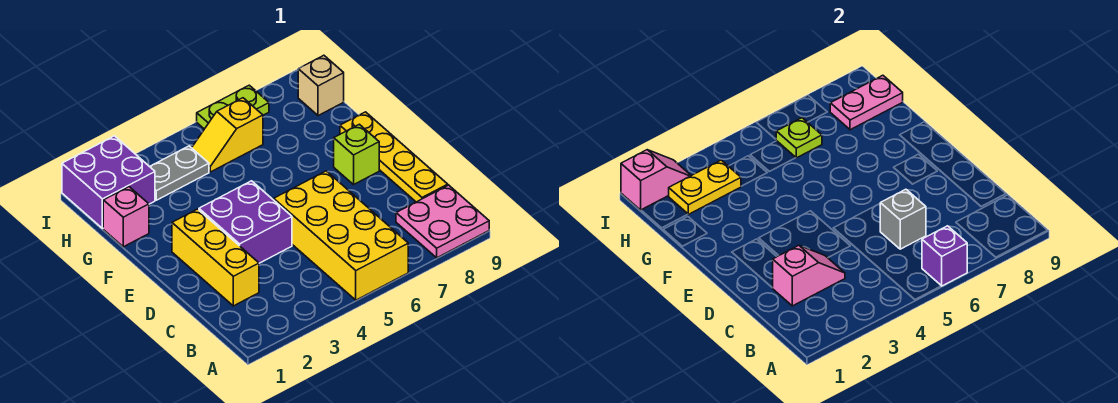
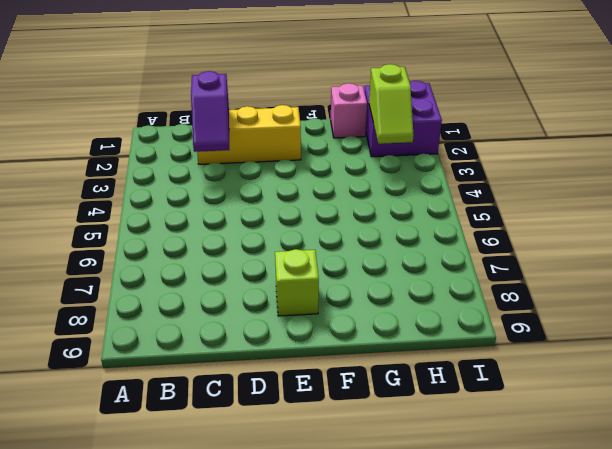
purple 1x2 slope [191,71,229,152] -> pink 1x2 slope [773,245,845,306]
lime 1x2 slope [369,64,414,144] -> yellow 1x2 plate [669,160,741,214]
none -> yellow 2x4 brick [274,171,408,300]
none -> pink 2x2 plate [396,185,489,258]
none -> yellow 1x4 plate [340,112,448,202]

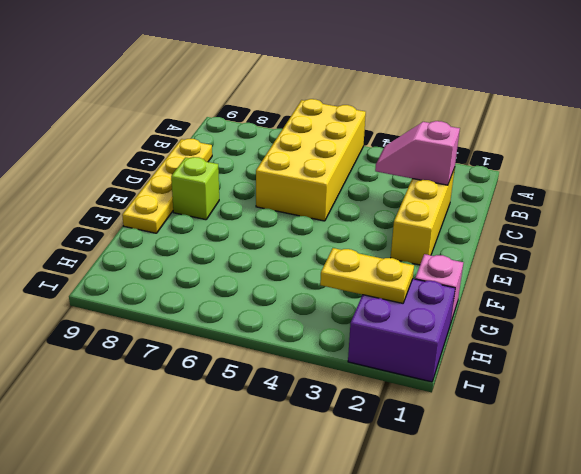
none -> pink 2x2 plate [396,185,489,258]
none -> purple 2x2 brick [199,181,292,263]
none -> grey 1x2 plate [150,146,209,200]

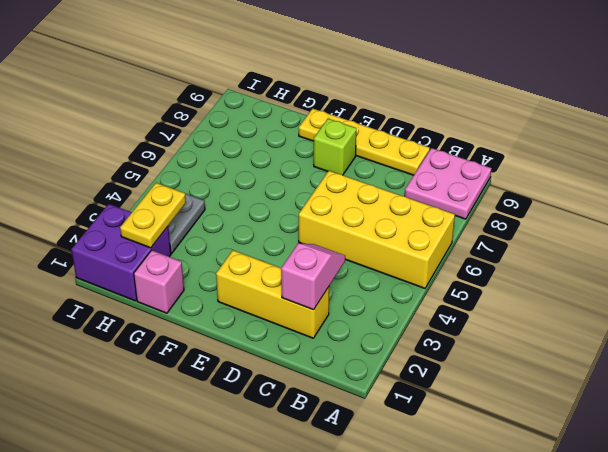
none -> purple 2x2 brick [199,181,292,263]
none -> yellow 1x2 slope [192,98,263,172]
none -> tan 1x1 brick [298,55,344,116]

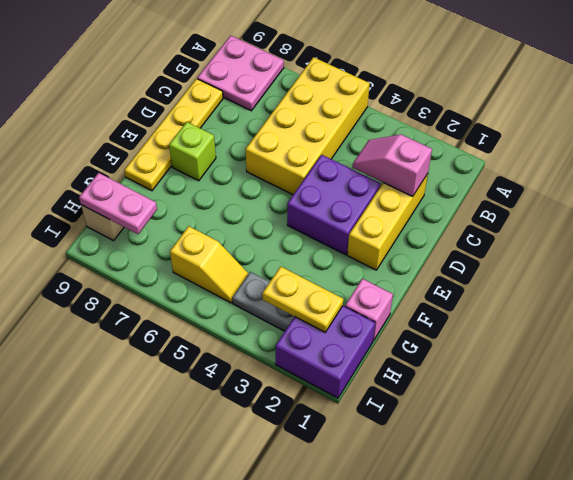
none -> lime 1x2 plate [197,85,269,129]
none -> purple 1x1 brick [922,226,967,286]
none -> grey 1x1 brick [880,189,926,249]

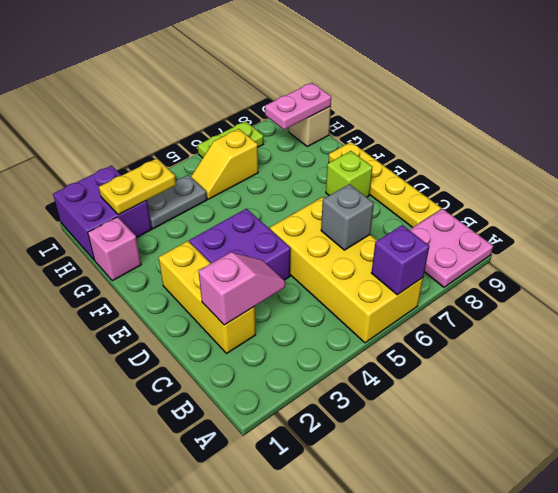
none -> lime 1x1 plate [776,118,822,158]
none -> pink 1x2 slope [621,150,691,210]

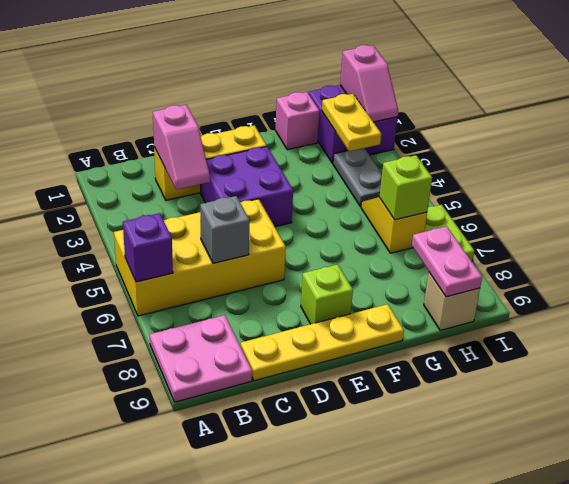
lime 1x1 brick [379,155,432,220] -> lime 1x1 plate [776,118,822,158]

